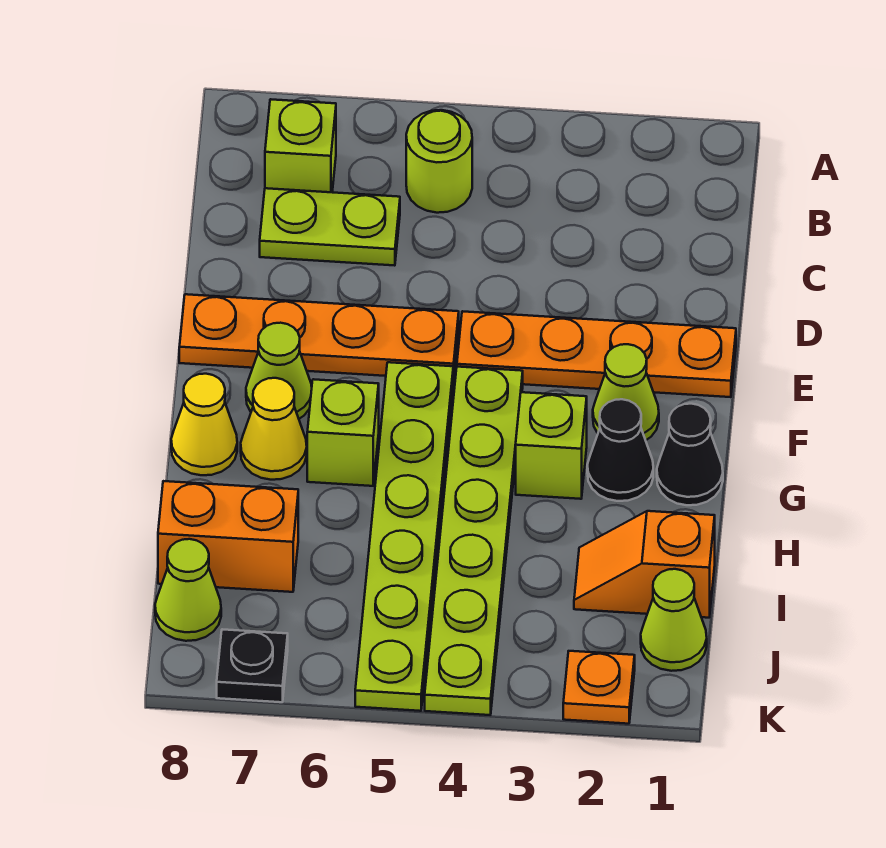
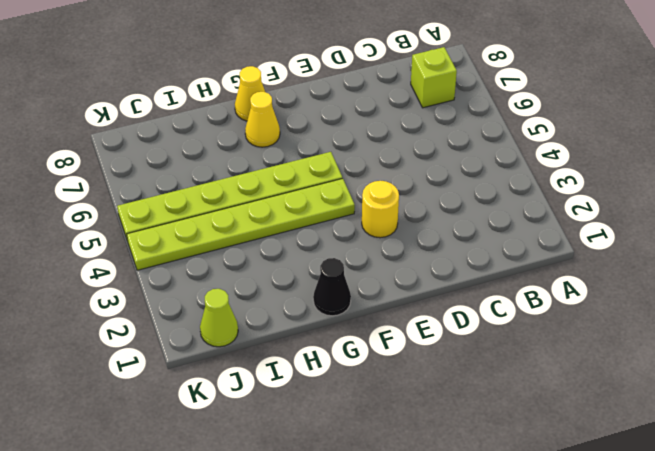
yellow 1x1 round brick [362,181,399,238] -> orange 1x4 plate [457,311,736,397]
none -> lime 1x1 round brick [406,110,472,213]
none -> lime 1x2 plate [260,188,400,266]
none -> orange 1x4 plate [179,294,459,380]

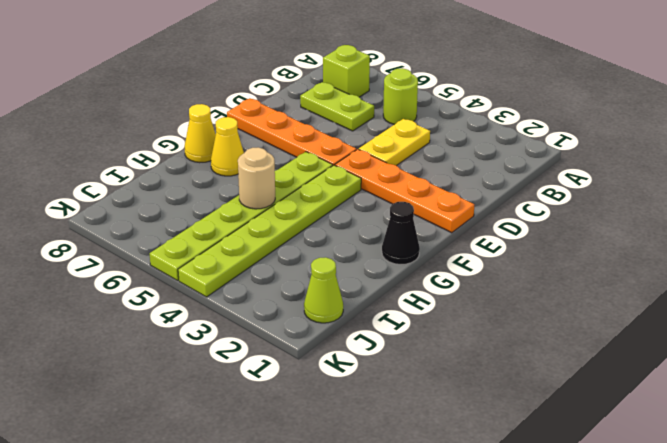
yellow 1x2 plate [359,119,430,166] -> none
tan 1x1 round brick [238,147,275,209] -> none
none -> lime 1x1 cone [593,344,659,440]
none -> lime 1x1 cone [246,323,312,419]
none -> black 1x1 cone [587,399,653,501]

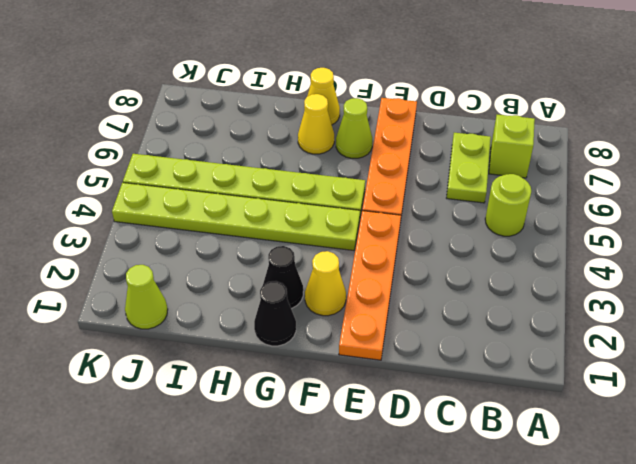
yellow 1x1 cone [305,251,346,316] -> lime 1x1 cone [593,344,659,440]
none -> lime 1x1 brick [516,392,587,499]
none -> lime 1x1 brick [307,379,379,486]
none -> orange 1x2 slope [574,511,715,618]

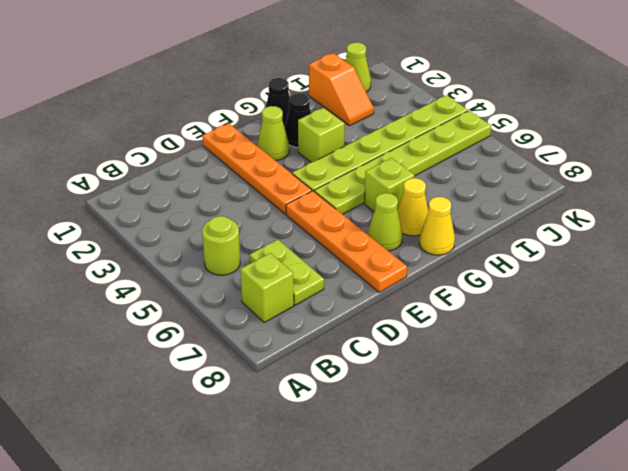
none -> orange 1x2 brick [158,481,298,592]
none -> lime 1x1 cone [155,539,221,641]
none -> orange 1x1 plate [563,651,635,724]

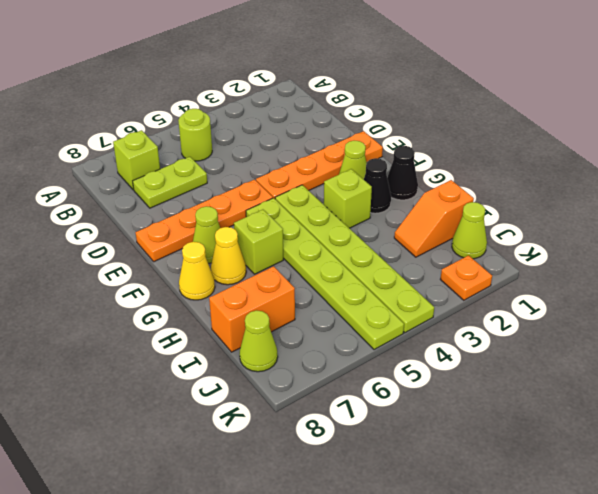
none -> black 1x1 plate [217,629,288,702]

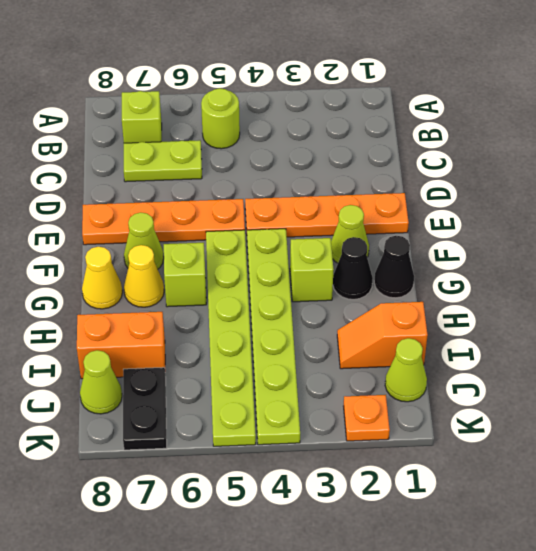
black 1x2 plate [123,367,167,450] -> black 1x1 plate [217,629,288,702]

